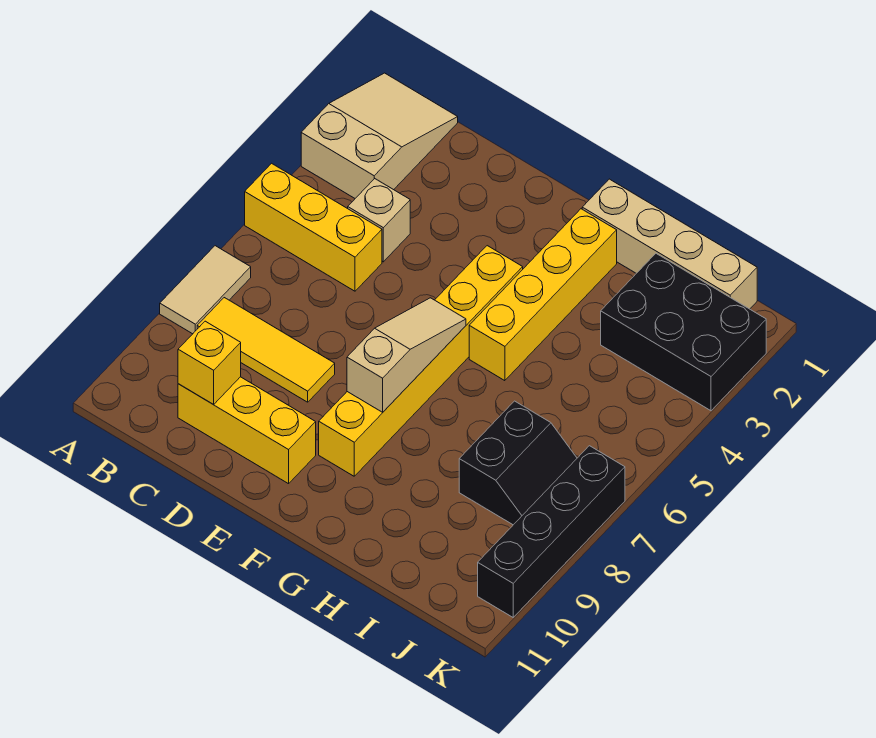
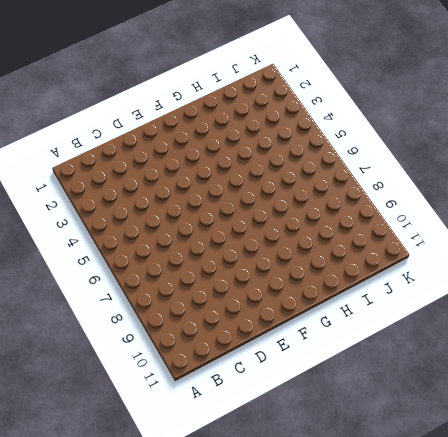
none -> tan 2x3 slope [301,73,458,198]
none -> yellow 1x3 brick [245,163,382,291]
none -> tan 1x2 tile [160,246,251,334]

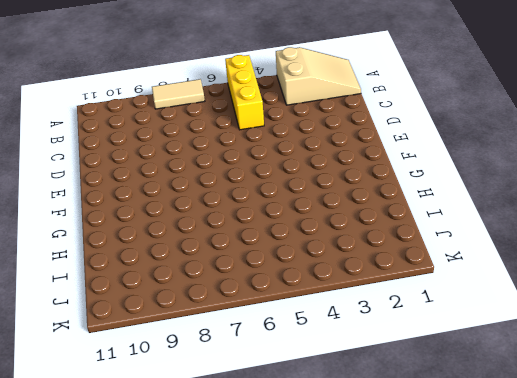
none -> yellow 1x3 tile [197,298,335,402]
none -> tan 1x1 brick [348,179,410,262]
none -> yellow 1x3 brick [178,377,316,484]

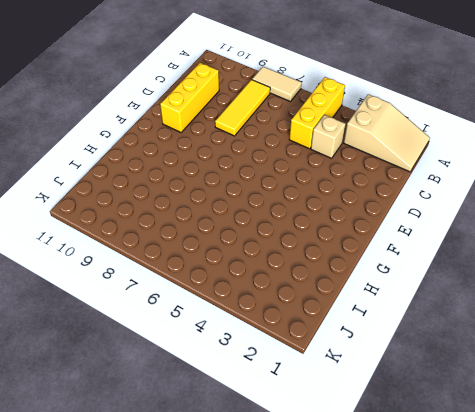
none -> yellow 1x6 brick [319,246,523,476]
none -> tan 1x4 brick [582,179,757,309]
none -> yellow 1x4 brick [469,209,617,381]

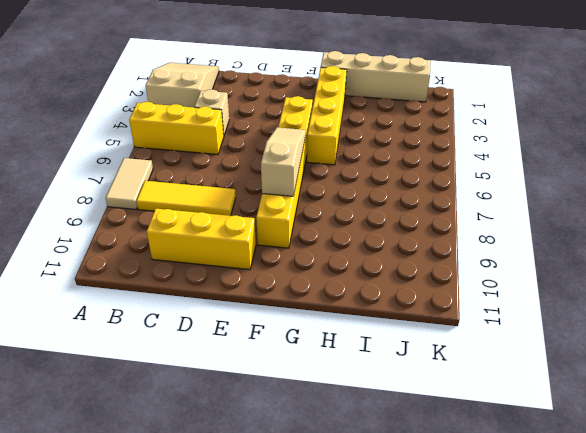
none -> black 2x3 brick [601,254,766,411]
none -> black 2x2 slope [459,401,577,525]
none -> black 1x4 brick [478,446,625,617]

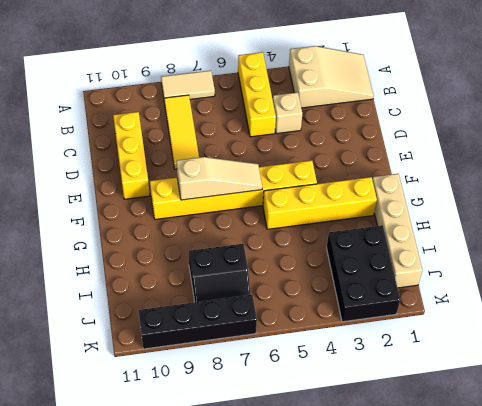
none -> yellow 1x1 brick [178,321,241,405]

